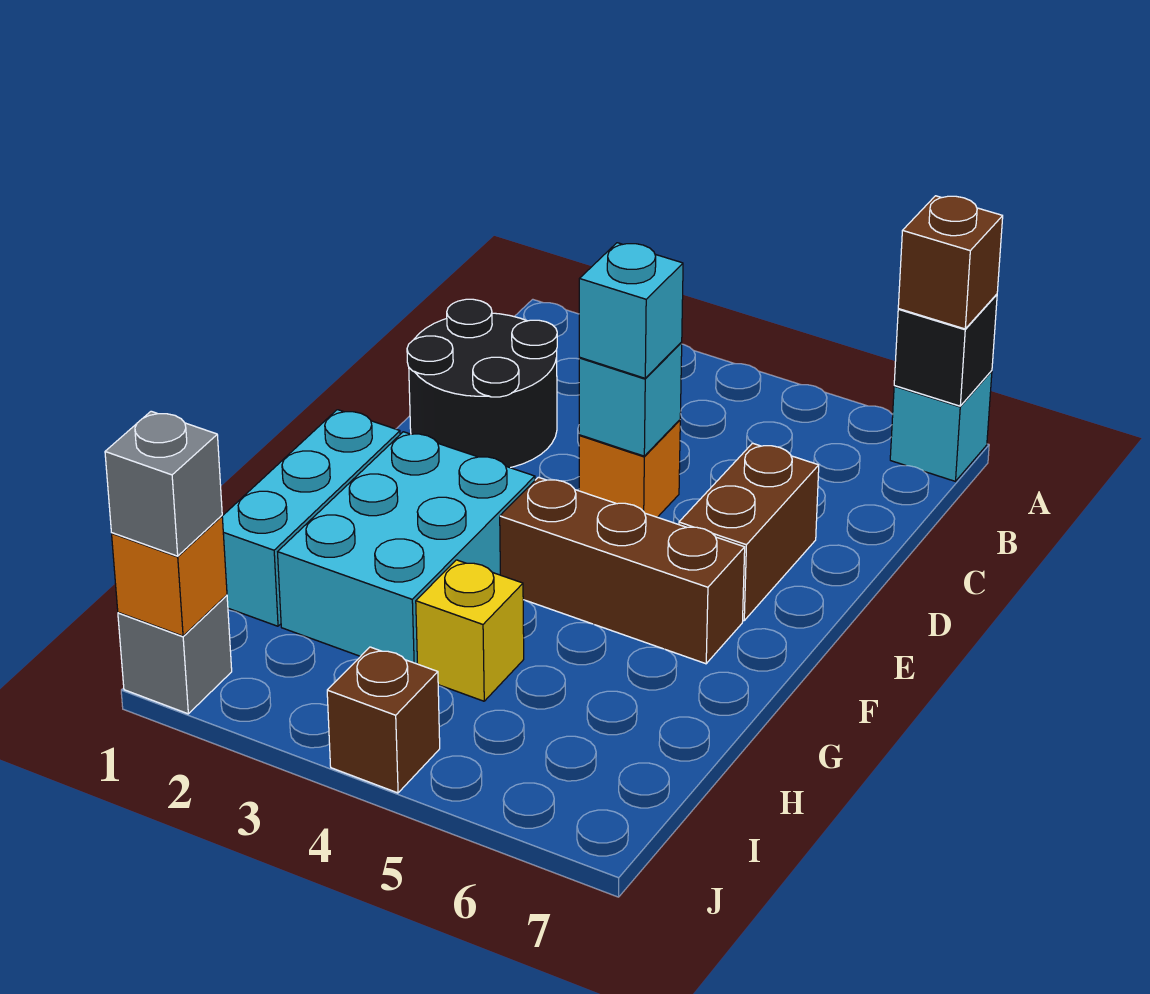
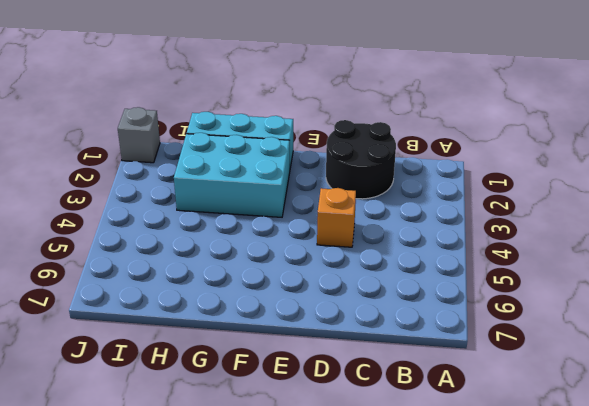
none -> cyan 1x1 brick [890,371,992,481]
none -> brown 1x2 brick [679,443,819,621]
none -> brown 1x3 brick [500,477,745,664]

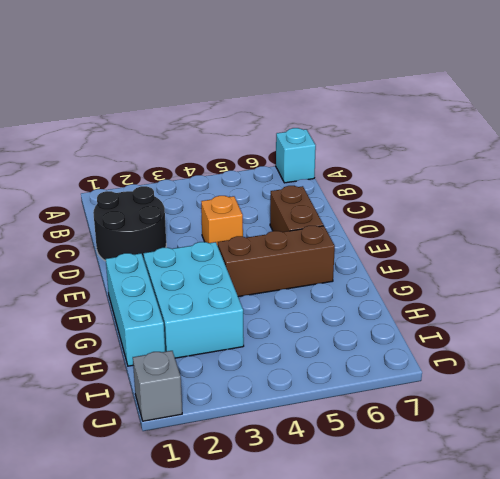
none -> yellow 1x1 brick [416,560,524,701]
none -> brown 1x1 brick [327,647,440,793]
none -> black 1x1 brick [894,294,997,406]

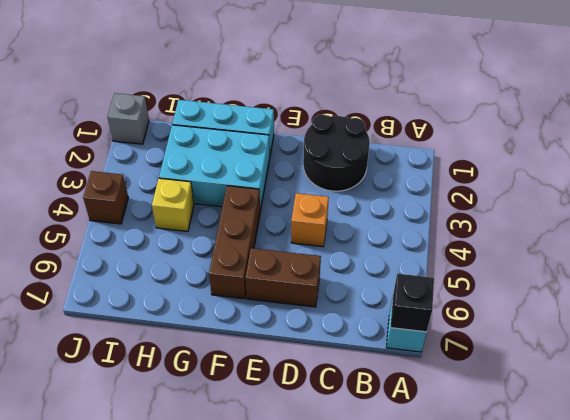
none -> cyan 1x1 brick [579,343,682,456]
none -> orange 1x1 brick [112,516,227,636]
none -> brown 1x1 brick [898,196,1003,329]

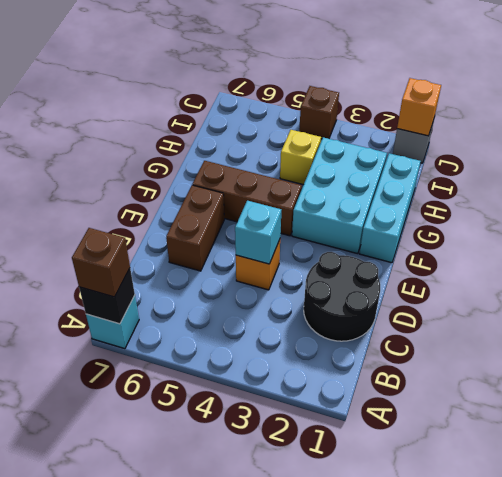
none -> cyan 1x1 brick [579,243,683,378]
none -> grey 1x1 brick [105,411,222,556]

